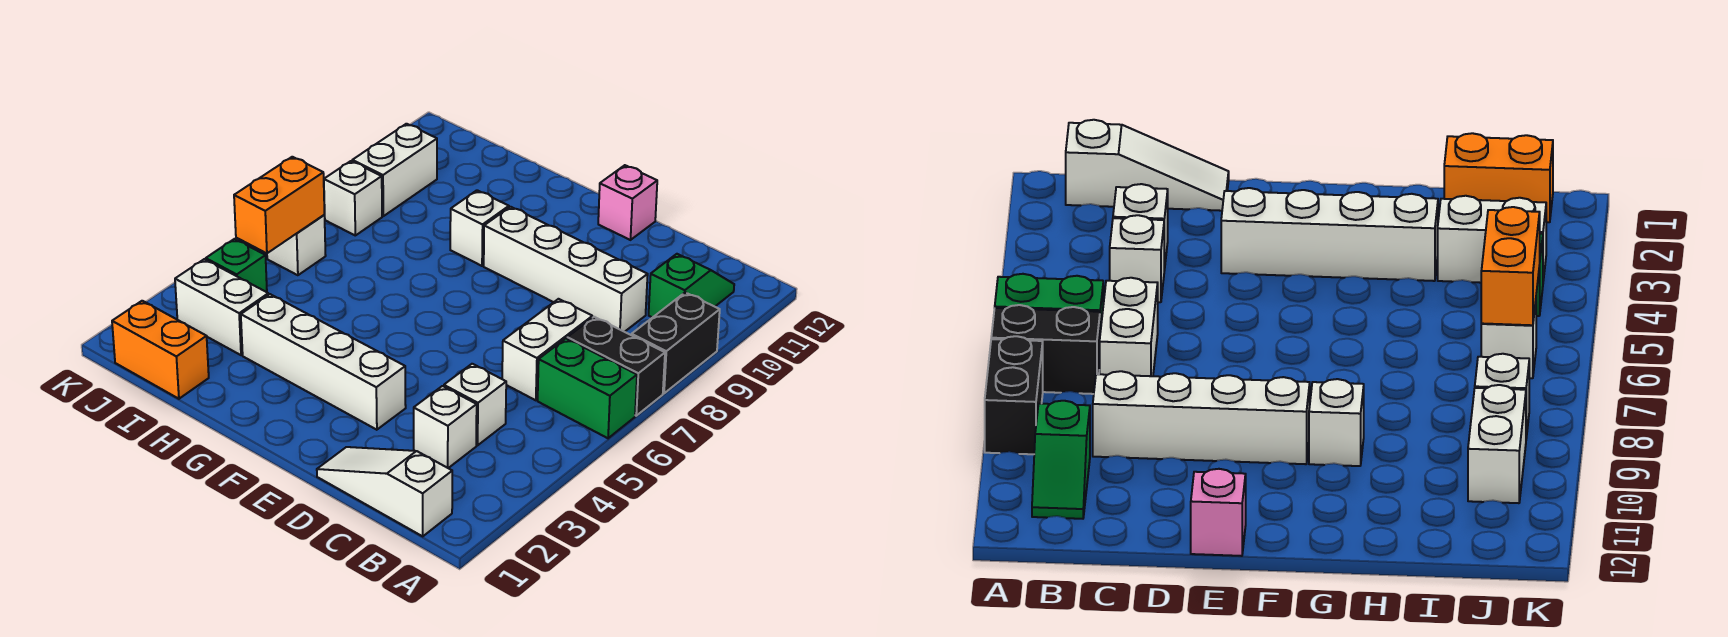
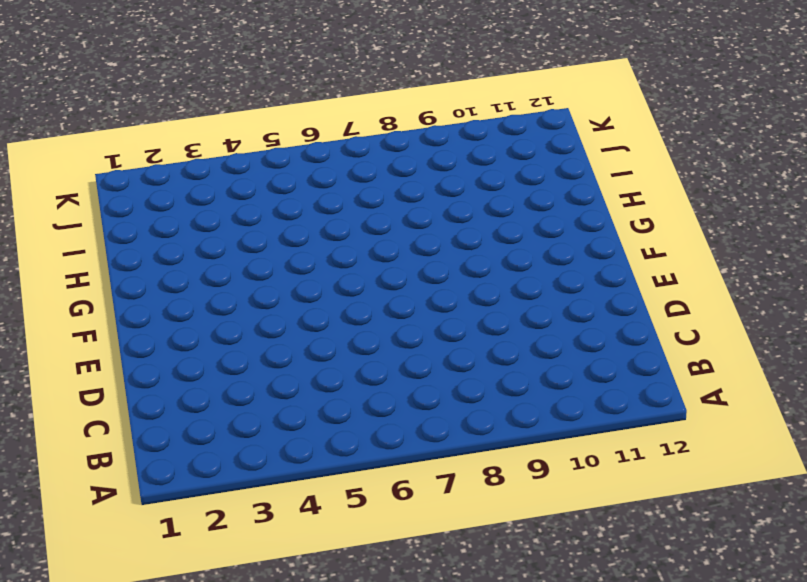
none -> green 1x2 brick [538,338,637,438]
none -> black 1x2 brick [567,317,665,416]
none -> black 1x2 brick [632,292,720,393]

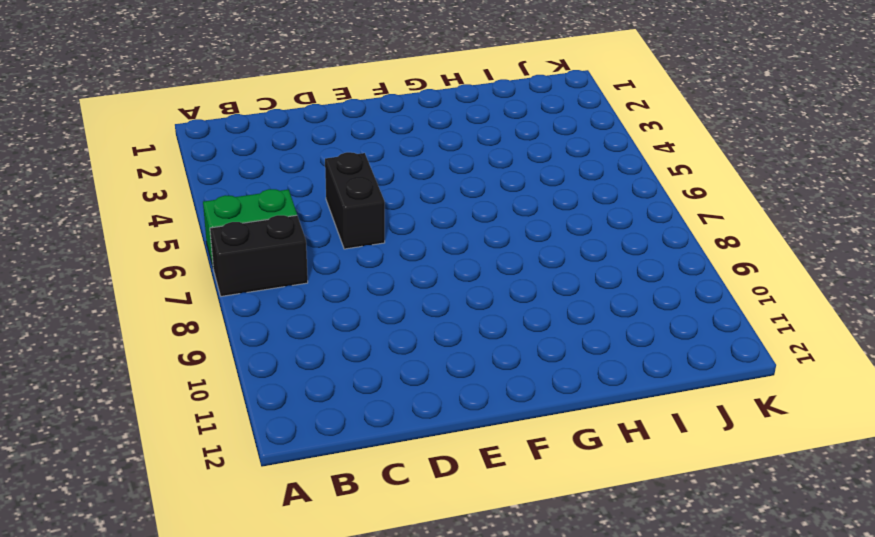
black 1x2 brick [325,152,385,249] -> black 1x2 brick moved to [632,292,720,393]
none -> white 1x3 slope [317,447,452,536]
none -> green 1x2 slope [649,254,734,318]
none -> white 1x1 brick [414,386,477,468]

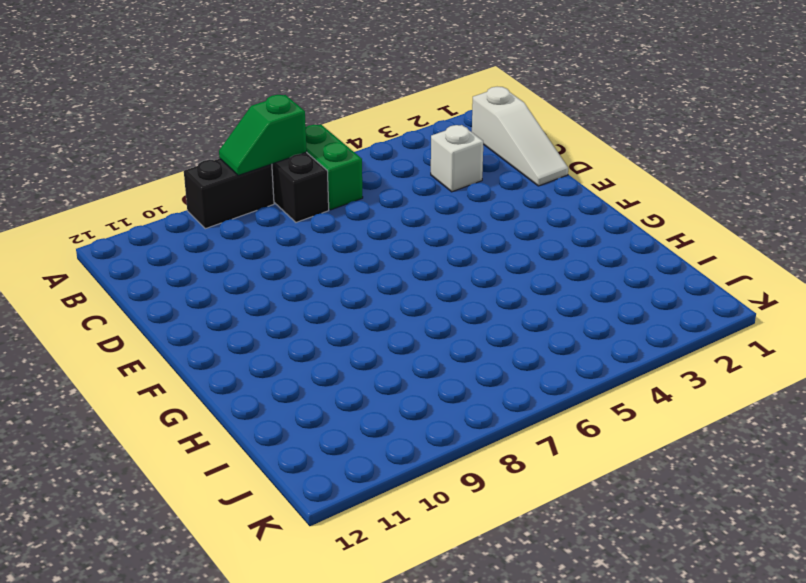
green 1x2 slope [219,95,307,175] -> green 1x2 slope moved to [649,254,734,318]
none -> white 1x1 brick [444,364,506,445]
none -> white 1x2 brick [502,299,592,400]
none -> white 1x4 brick [484,207,648,332]

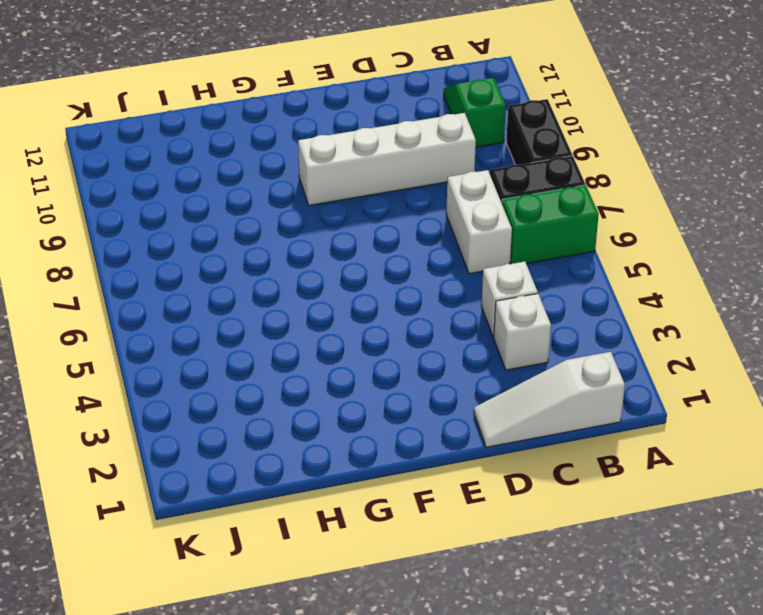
none -> white 1x4 brick [241,294,406,430]
none -> pink 1x1 brick [598,165,657,240]
none -> white 1x1 brick [450,190,509,266]

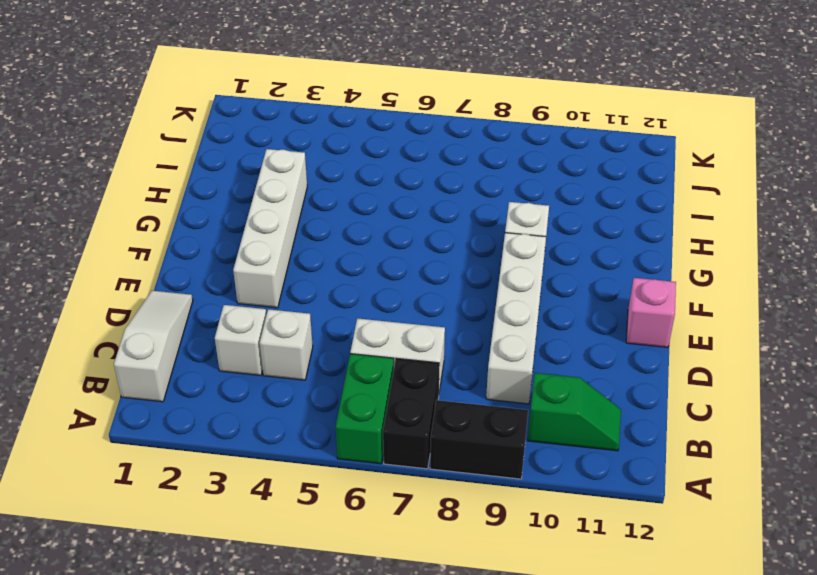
none -> orange 1x2 brick [112,301,209,399]
none -> white 1x2 brick [175,259,268,355]
none -> green 1x1 brick [206,239,267,292]

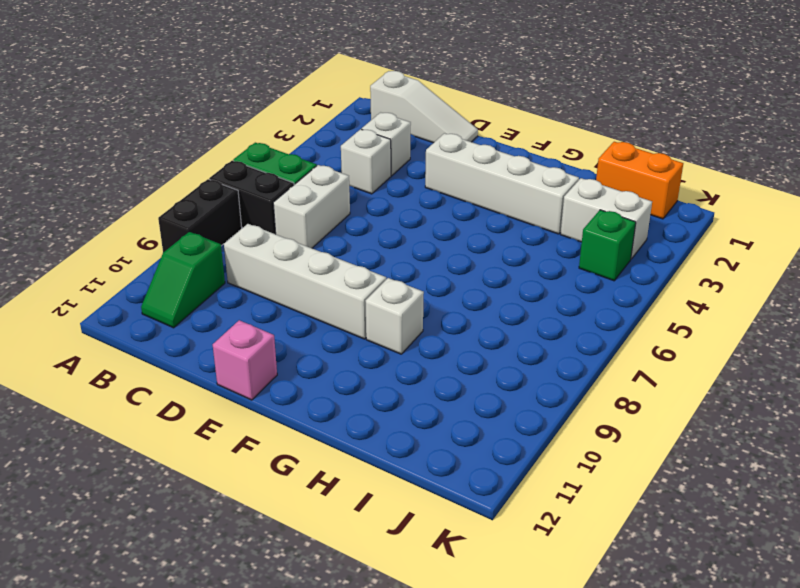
none -> white 1x1 brick [267,215,326,275]
none -> white 1x1 brick [324,161,382,235]
none -> white 1x2 brick [352,124,437,216]

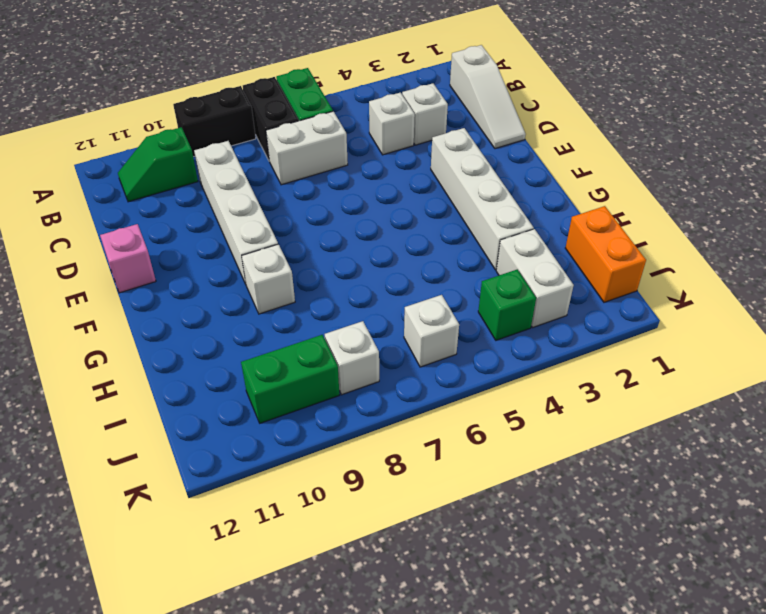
green 1x2 brick [241,335,339,423] -> white 1x2 brick [352,124,437,216]
none -> orange 1x2 brick [234,157,325,253]

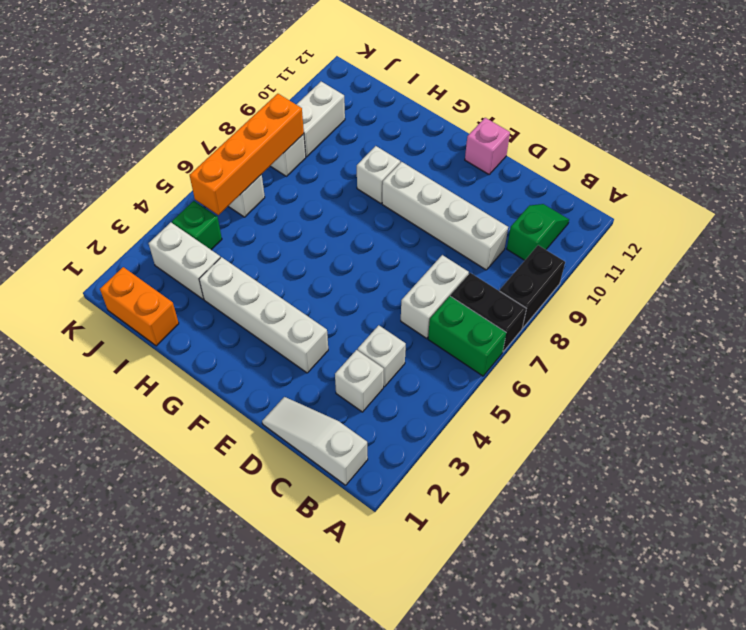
orange 1x4 brick [190,94,304,215] -> orange 1x2 brick [234,157,325,253]

